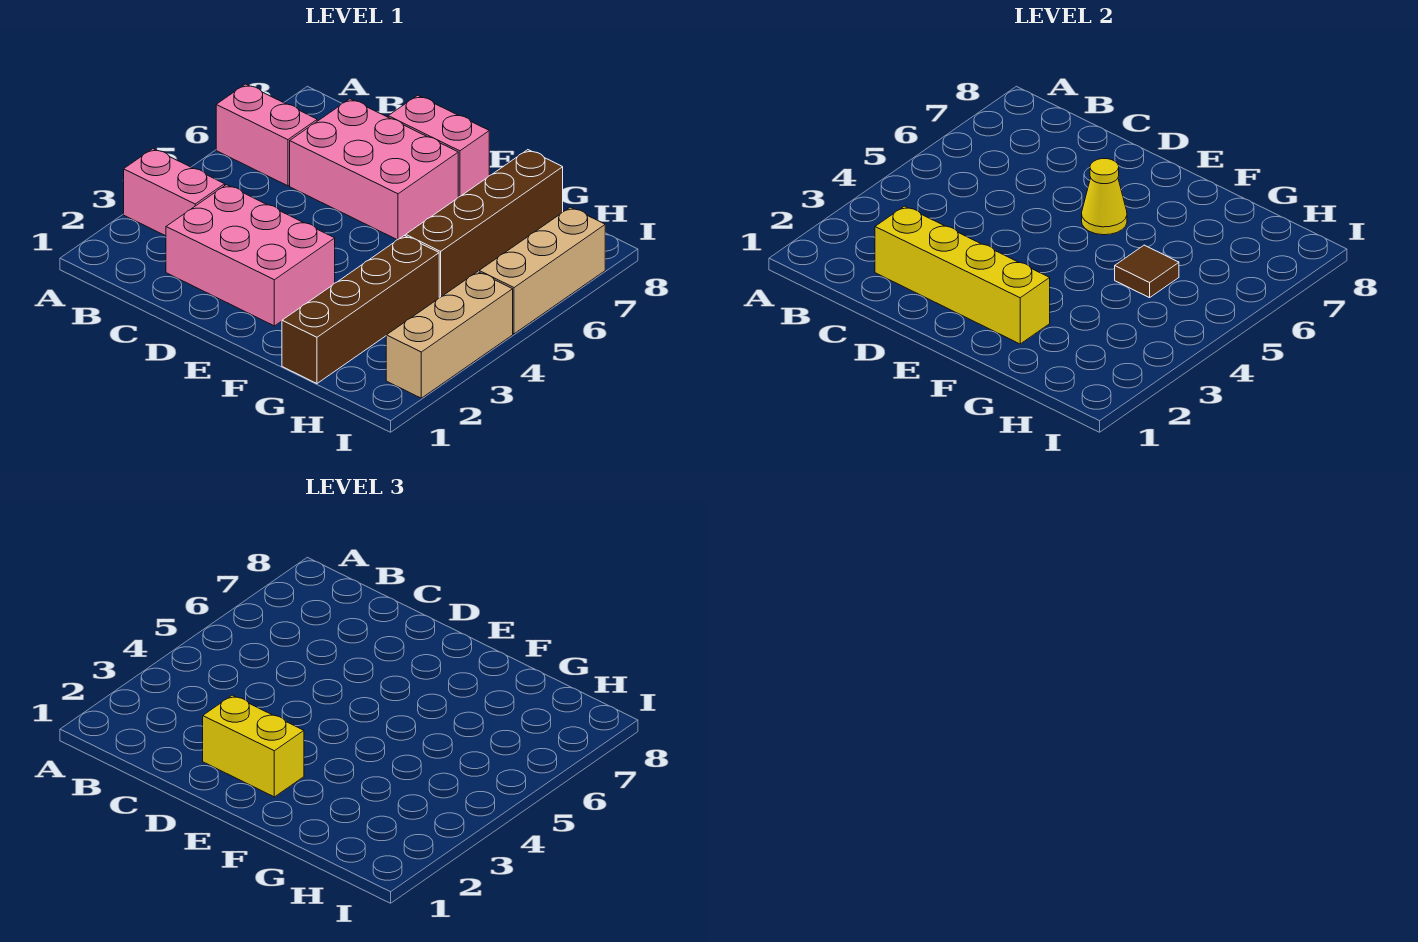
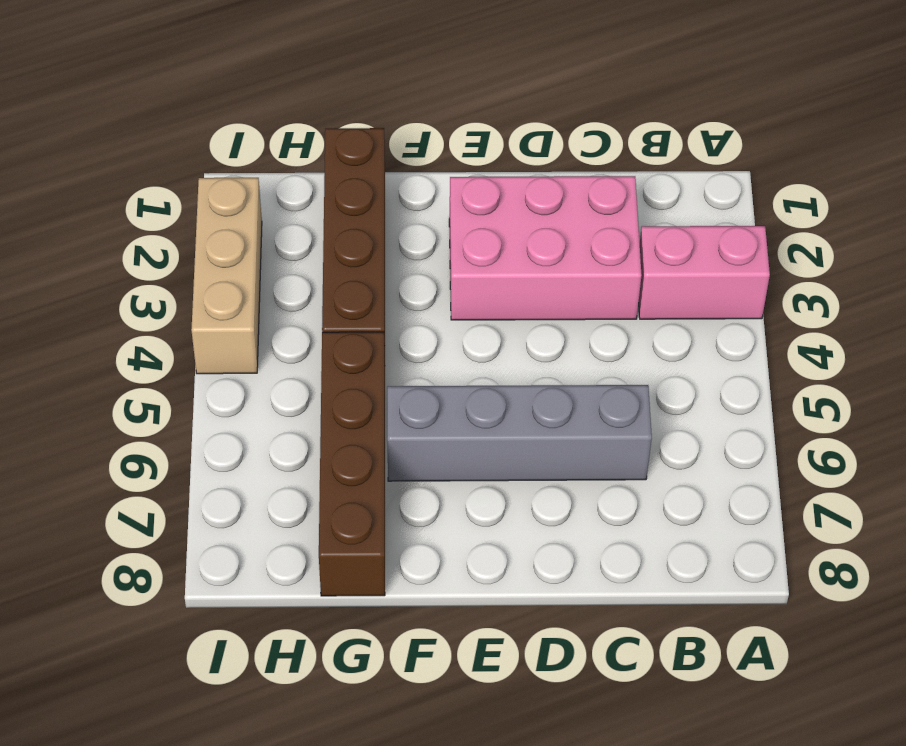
grey 1x4 brick [387,385,652,481] -> pink 2x3 brick [290,99,458,240]
none -> pink 1x2 brick [216,84,317,186]
none -> pink 1x2 brick [388,95,489,197]
none -> tan 1x3 brick [479,207,605,334]

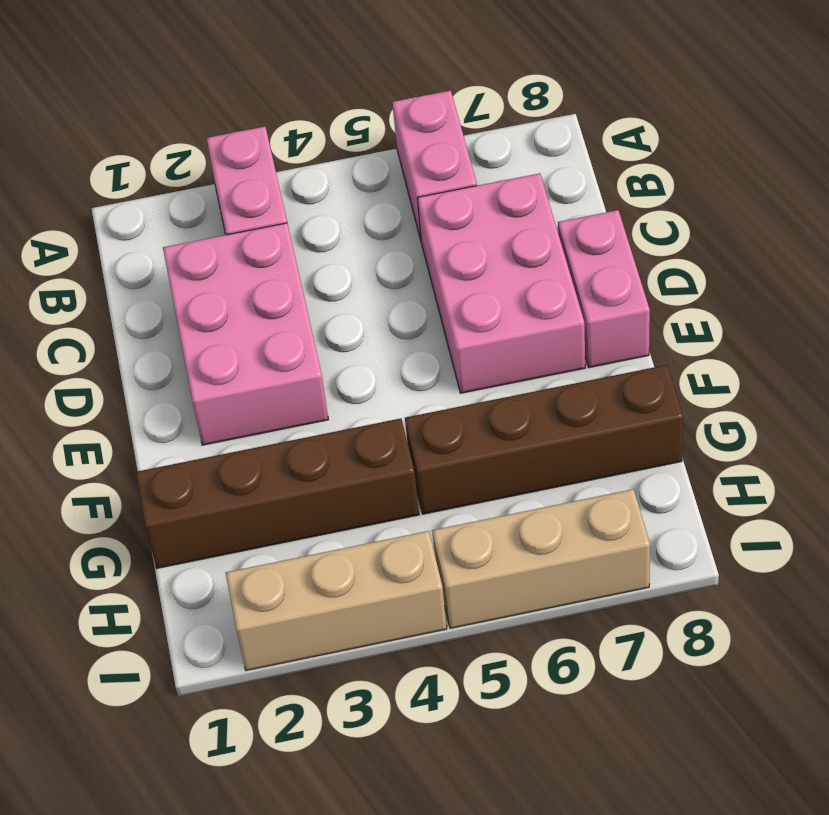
none -> yellow 1x4 brick [875,206,1050,344]
none -> yellow 1x1 cone [1082,159,1127,235]
none -> brown 1x1 tile [1115,245,1179,298]

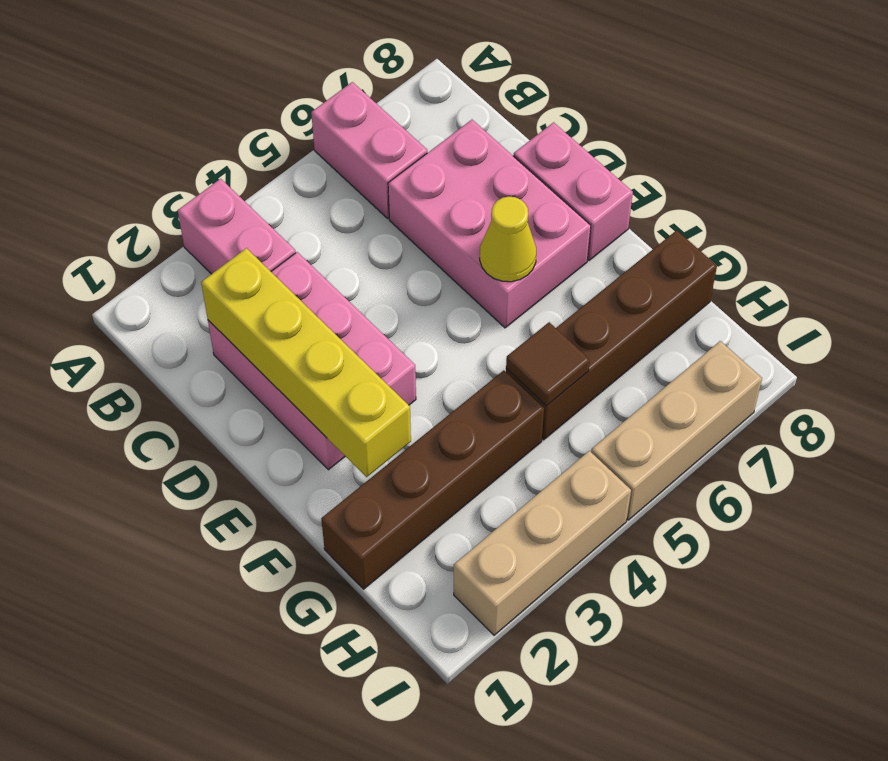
none -> yellow 1x2 brick [203,695,304,797]

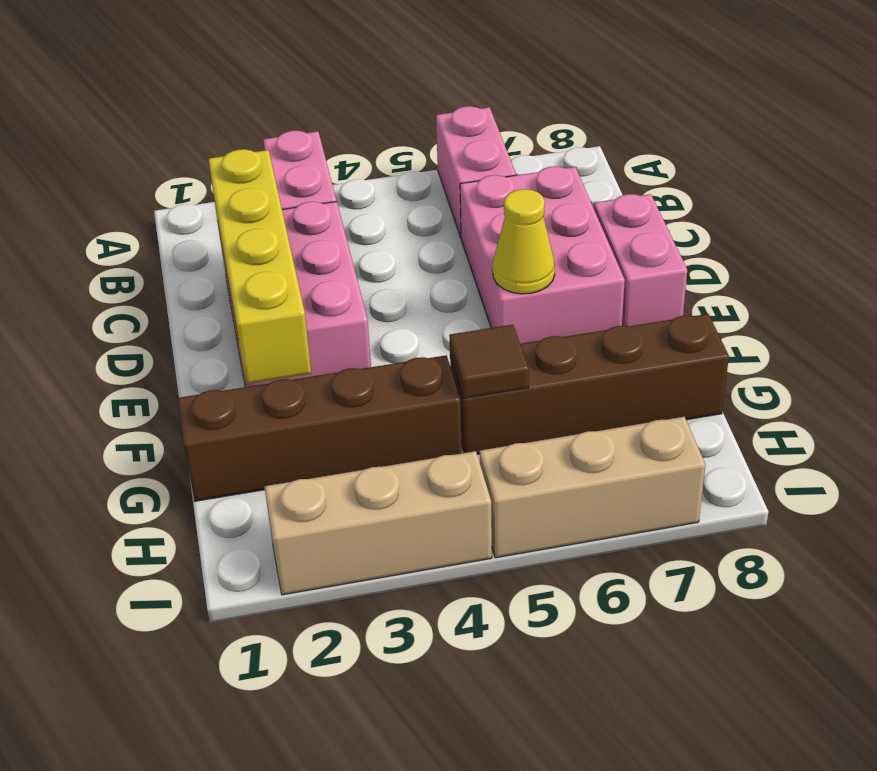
none -> yellow 1x2 brick [203,695,304,797]

